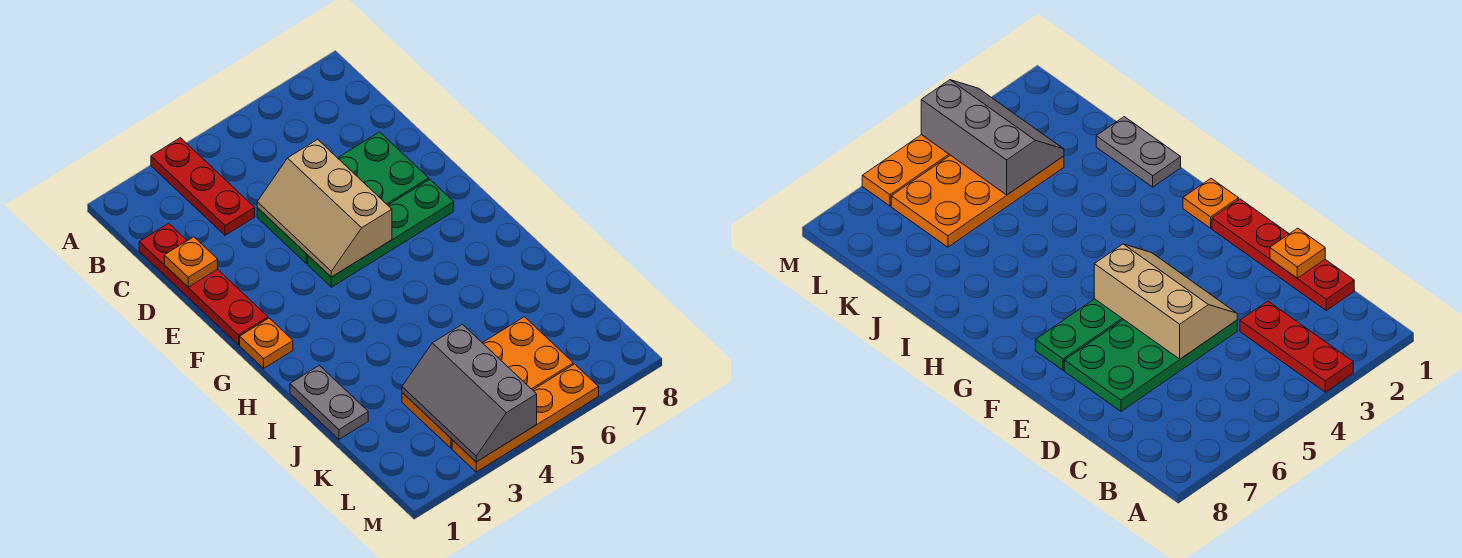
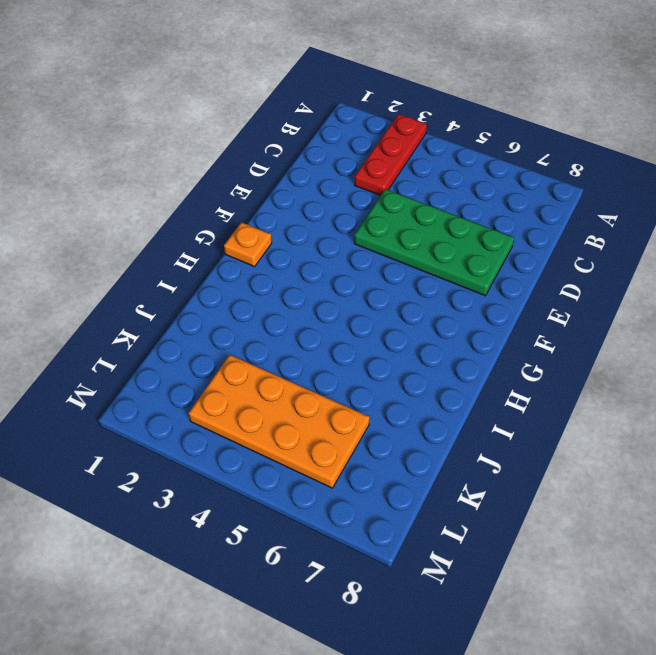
none -> red 1x4 plate [139,223,268,345]
none -> green 1x4 plate [308,179,454,287]

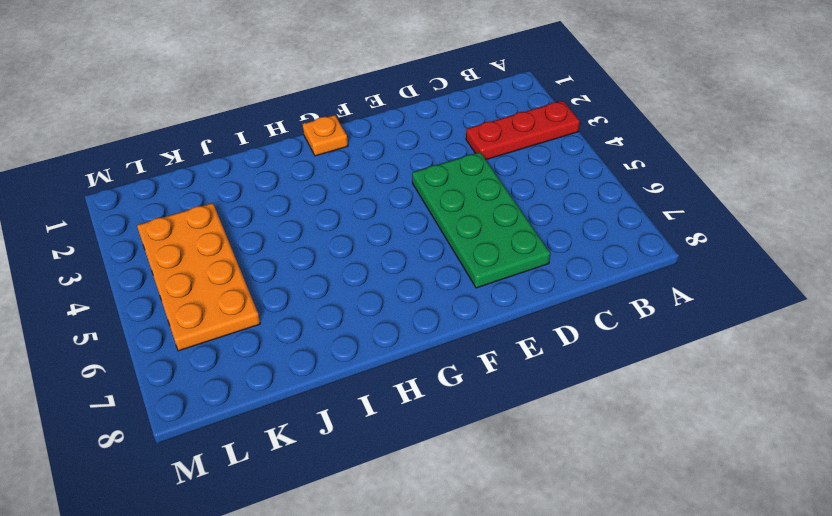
none -> red 1x4 plate [139,223,268,345]
none -> green 1x4 plate [308,179,454,287]

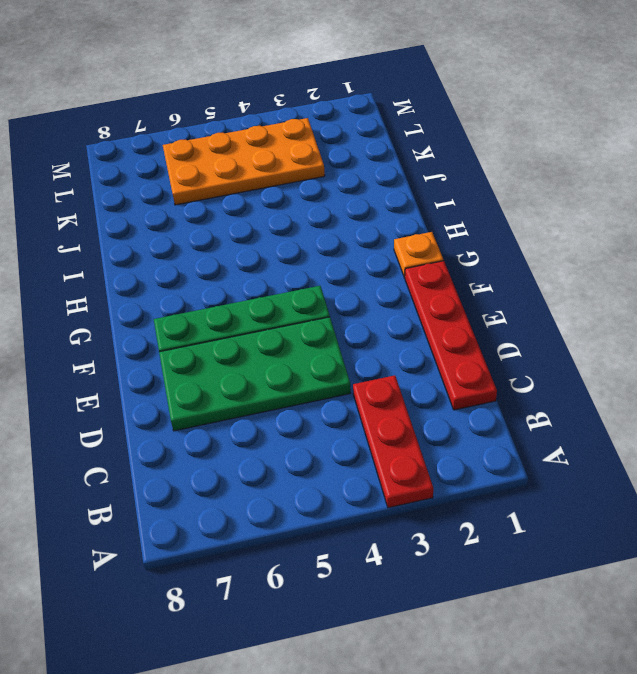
none -> grey 1x2 plate [290,365,368,439]
none -> orange 1x4 plate [452,364,599,472]

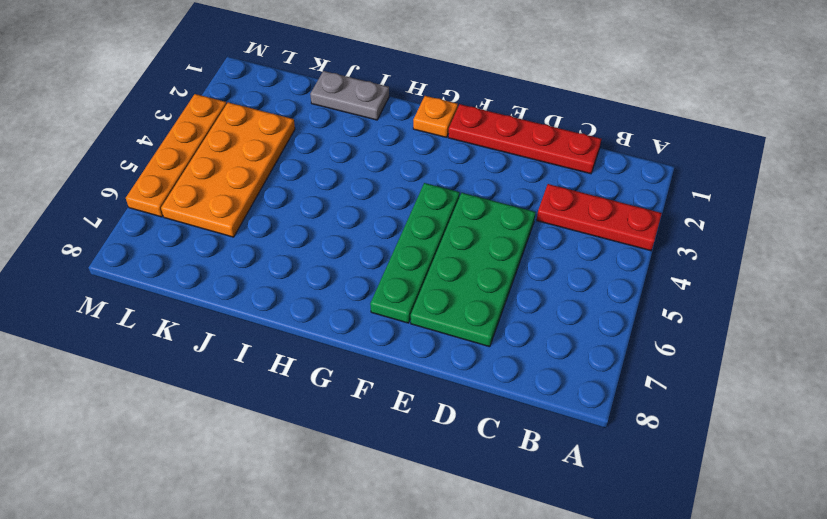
none -> orange 1x1 plate [164,237,218,287]
none -> tan 2x3 slope [257,139,392,277]

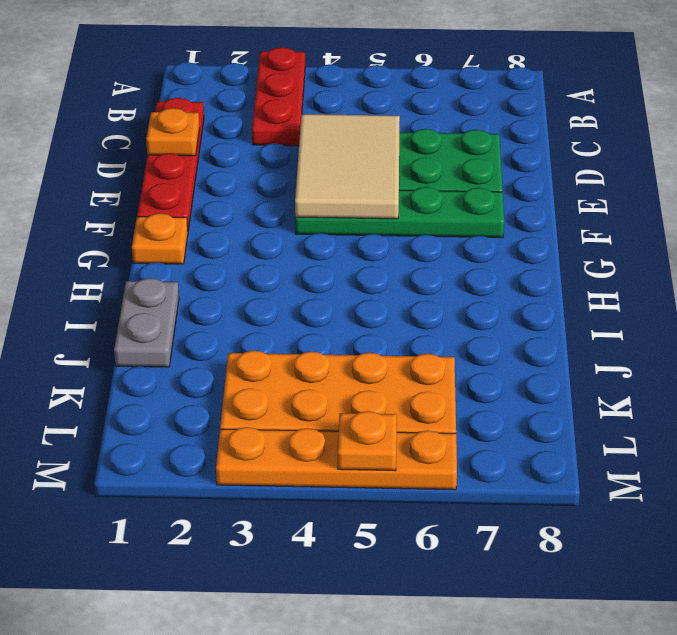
tan 2x3 tile [295,114,400,219] -> tan 2x3 slope [257,139,392,277]
orange 1x1 plate [338,411,397,471] -> none
none -> grey 2x3 slope [402,324,537,462]

